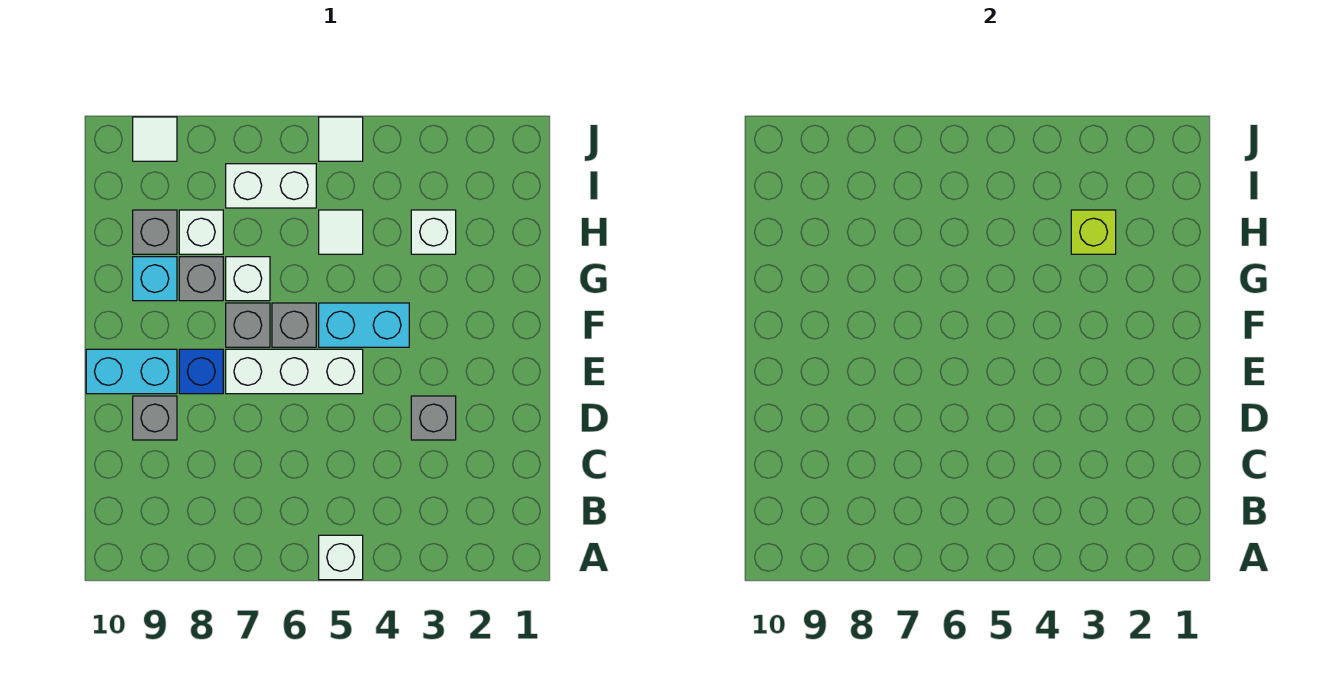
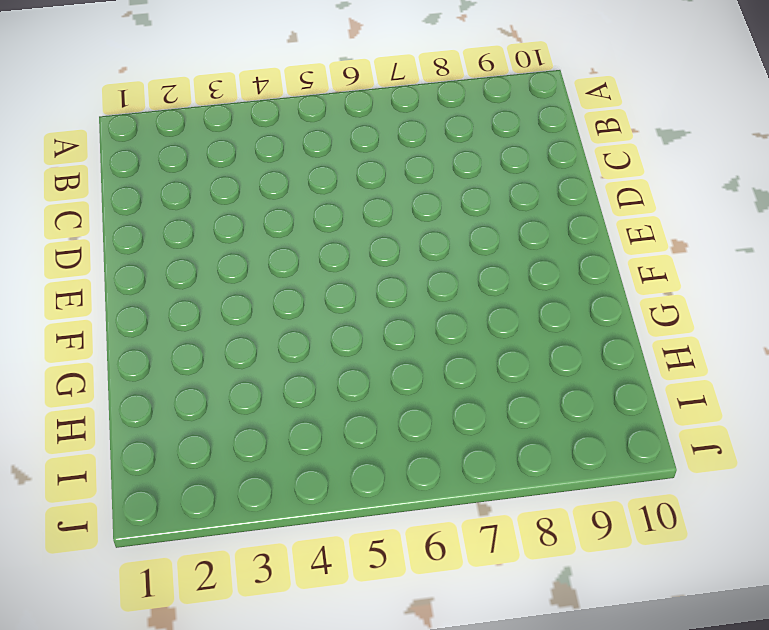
none -> white 1x1 brick [319,535,363,580]
none -> grey 1x1 brick [411,396,456,440]
none -> grey 1x1 brick [133,396,177,440]

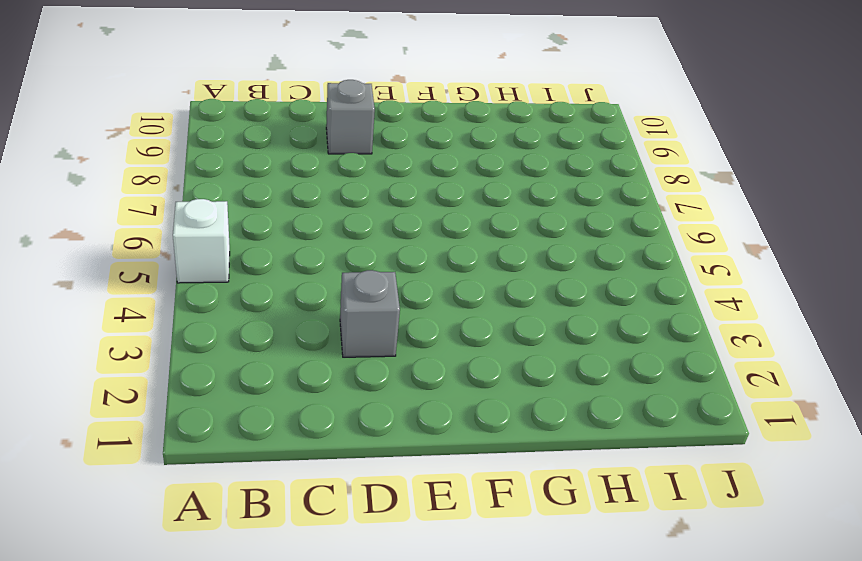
none -> white 1x3 brick [226,349,363,394]
none -> blue 1x1 brick [179,349,223,394]
none -> cyan 1x2 brick [86,349,177,394]

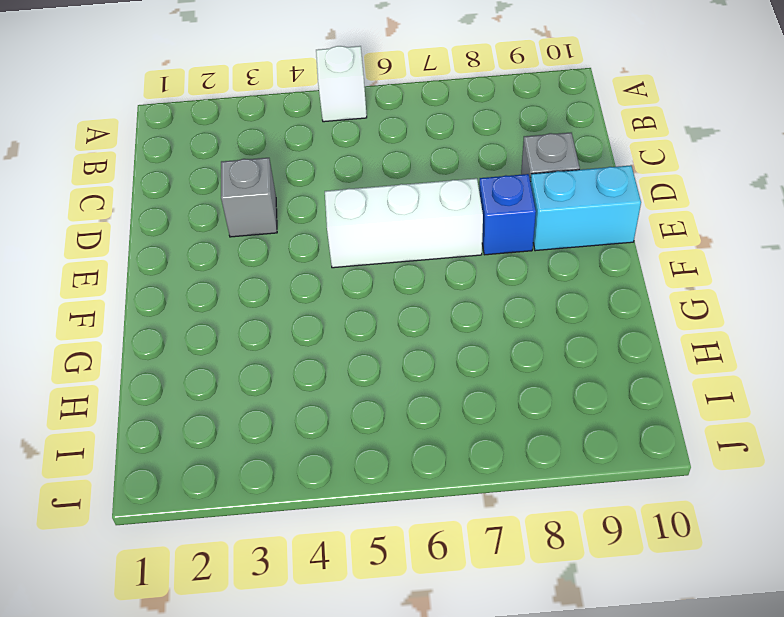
none -> cyan 1x2 brick [319,303,409,347]
none -> grey 1x1 brick [272,303,316,347]
none -> grey 1x1 brick [226,303,270,347]

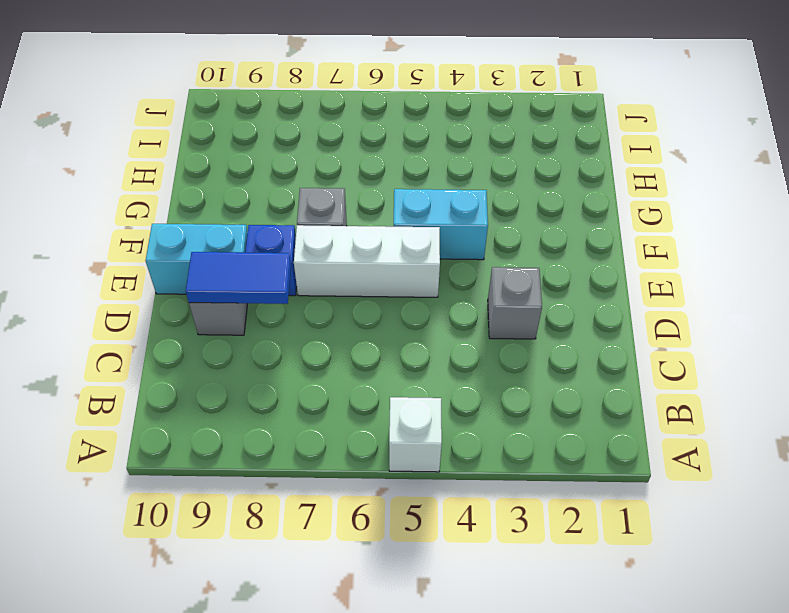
blue 1x2 tile [186,252,291,304] -> none
none -> grey 1x1 brick [272,303,316,347]
none -> white 1x1 brick [226,257,270,301]
none -> grey 1x1 brick [179,257,223,301]

